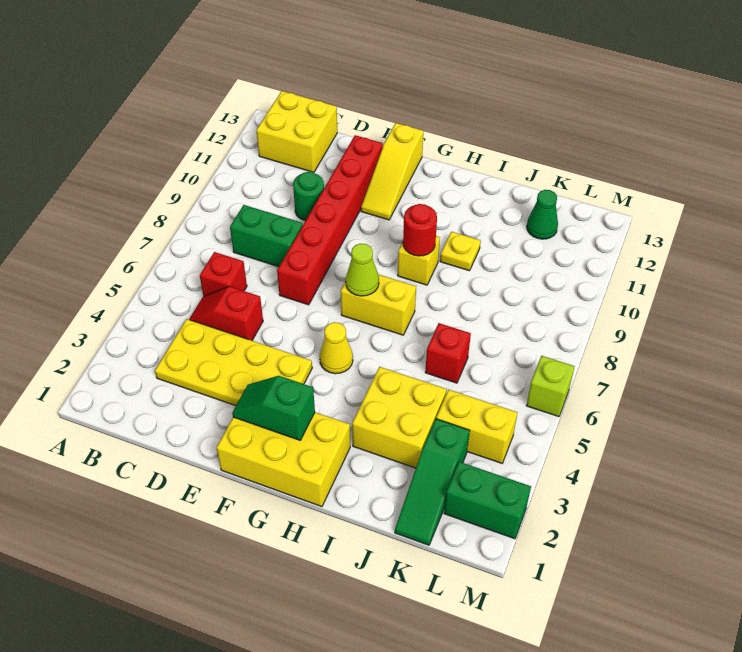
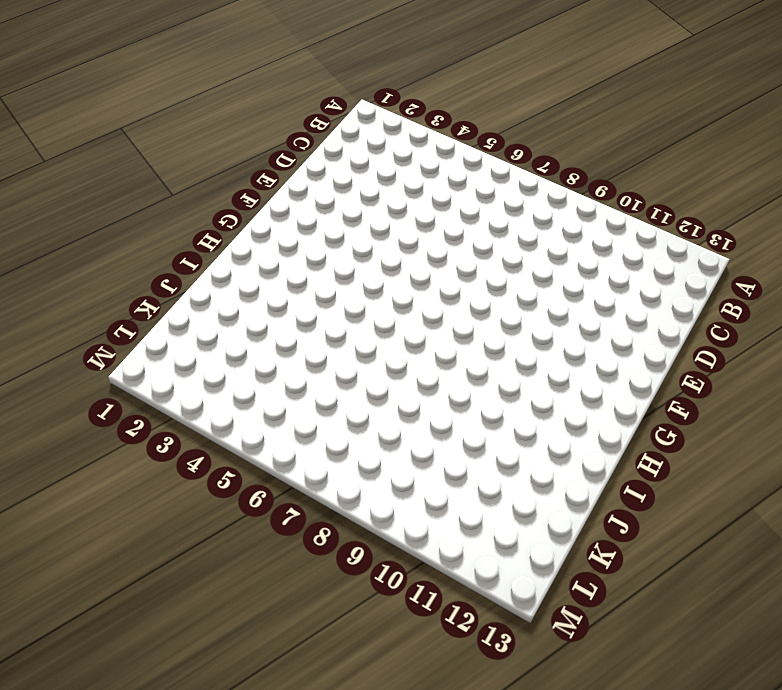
none -> yellow 2x2 brick [256,91,337,172]
none -> yellow 2x4 plate [155,319,312,406]
none -> red 1x2 slope [189,286,263,340]

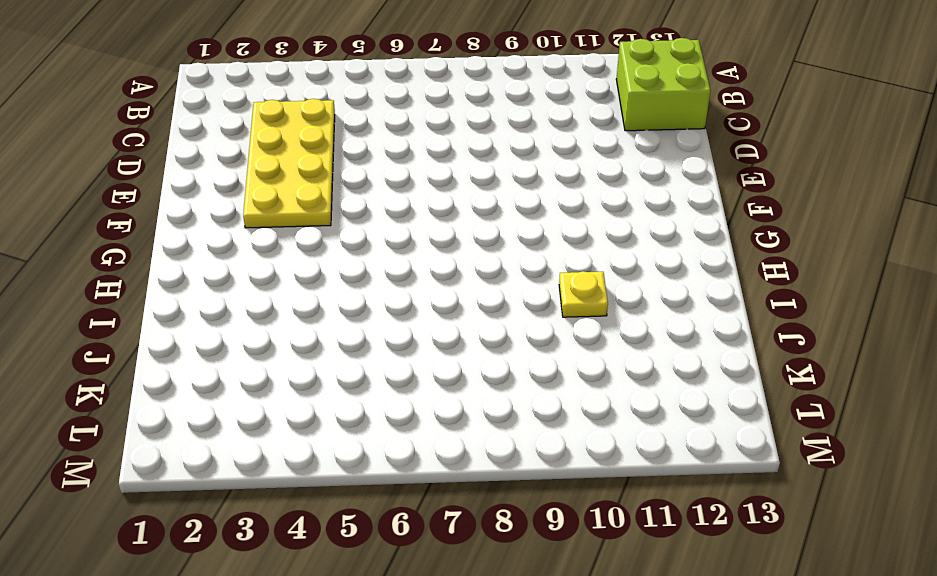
lime 2x2 brick [616,38,711,131] -> yellow 2x2 brick [256,91,337,172]
none -> red 1x2 slope [189,286,263,340]
none -> red 1x1 brick [200,252,247,296]
none -> green 1x2 brick [230,205,303,267]

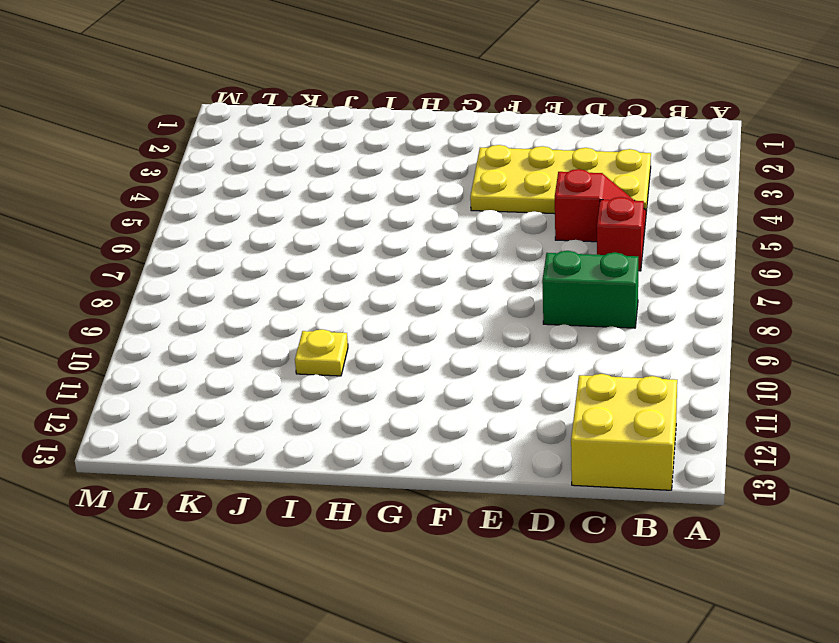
none -> green 1x1 round brick [293,172,324,221]
none -> red 1x6 brick [277,135,383,305]
none -> yellow 2x3 brick [217,412,350,507]

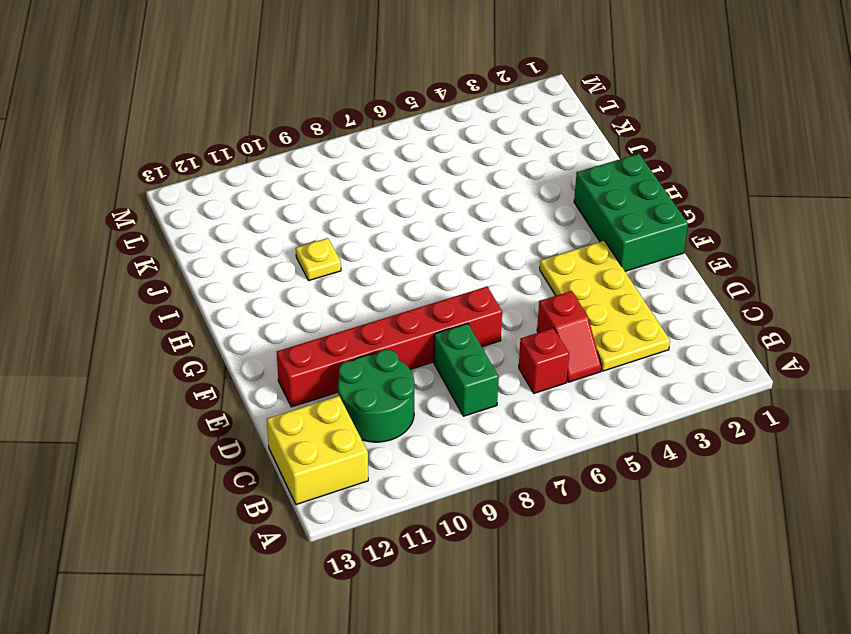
green 2x2 round brick [338,350,414,442] -> green 1x1 round brick [293,172,324,221]
green 2x3 brick [574,154,688,271] -> yellow 2x3 brick [217,412,350,507]
none -> yellow 1x3 slope [361,123,423,220]
none -> yellow 1x1 cone [320,322,353,374]
none -> yellow 1x2 brick [341,274,416,335]

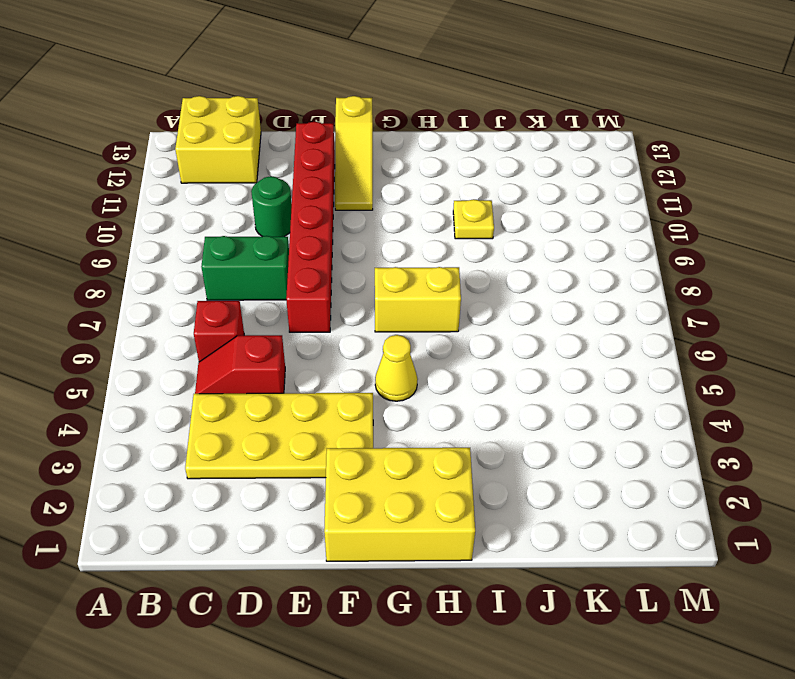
none -> yellow 1x1 brick [398,236,440,285]
none -> yellow 2x2 brick [352,367,447,468]
none -> red 1x1 brick [425,323,471,383]

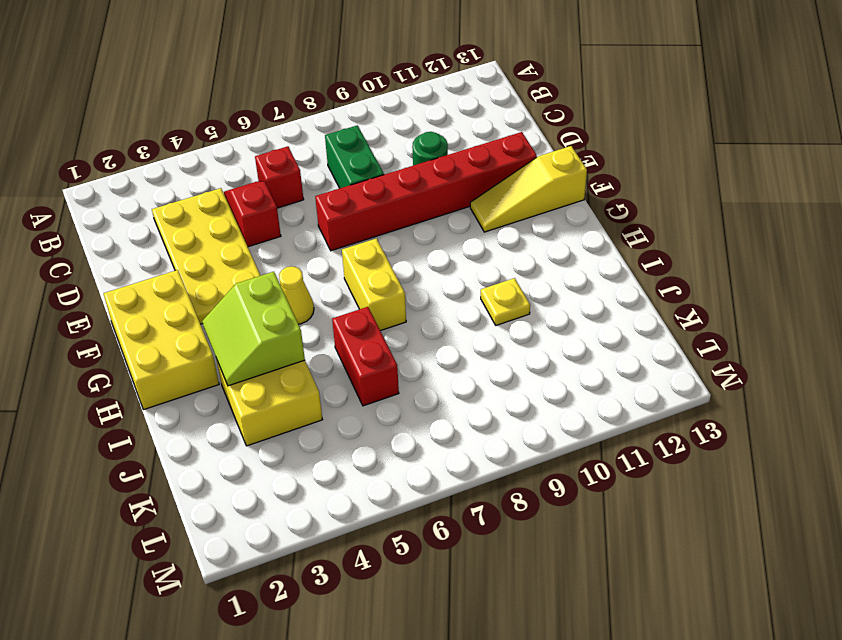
lime 2x2 slope [202,272,305,386] -> none
red 1x2 brick [332,307,399,406] -> red 1x1 brick [425,323,471,383]
none -> yellow 2x2 brick [256,91,337,172]
none -> yellow 1x1 brick [398,236,440,285]
none -> green 1x3 slope [395,419,470,545]

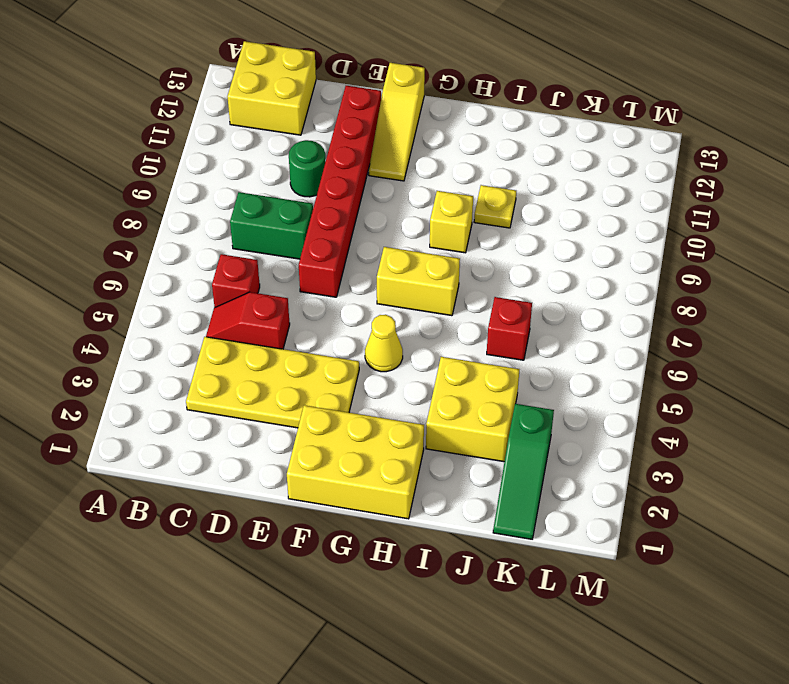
none -> yellow 1x2 brick [436,390,517,463]
none -> green 1x1 cone [527,190,558,239]
none -> green 1x2 brick [444,462,531,539]

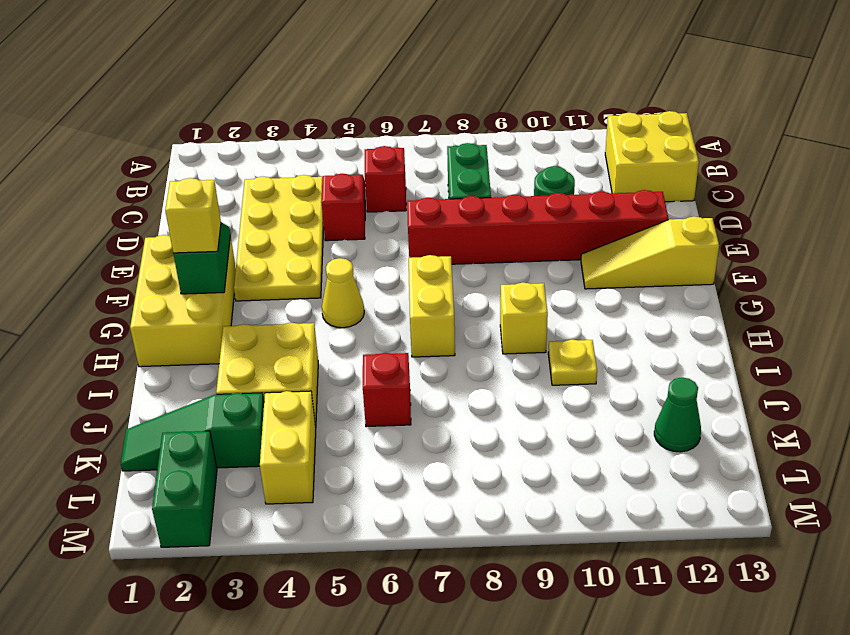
yellow 1x1 brick [165,178,221,253] -> none
none -> lime 1x1 brick [527,356,575,417]
none -> lime 1x1 cone [345,243,379,296]
none -> red 1x1 round brick [403,204,437,256]

